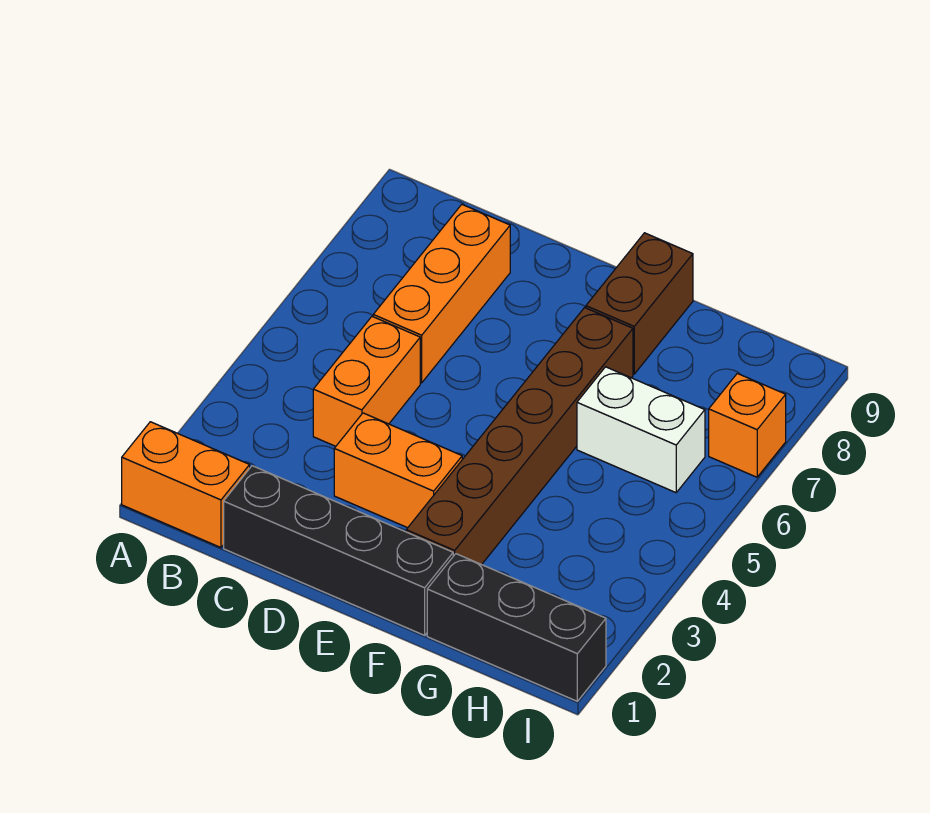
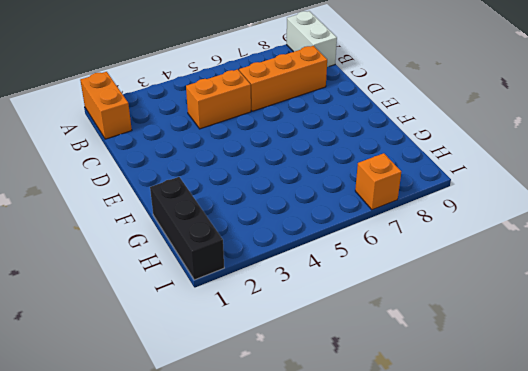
white 1x2 brick [287,11,337,67] -> white 1x2 brick moved to [577,367,705,493]
none -> black 1x4 brick [224,466,453,635]
none -> orange 1x2 brick [334,413,462,528]

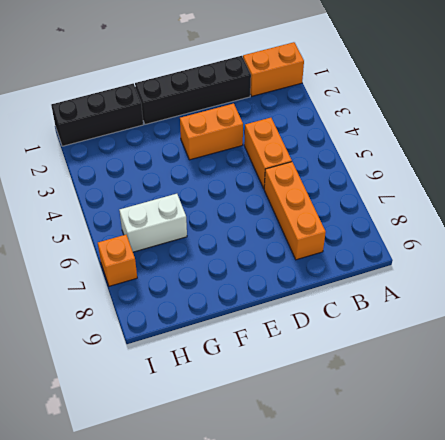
none -> brown 1x6 brick [406,308,633,565]
none -> brown 1x2 brick [586,233,693,374]

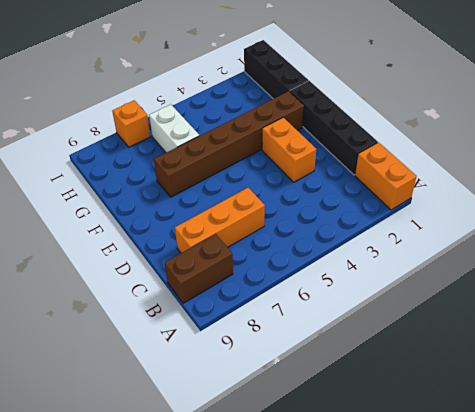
brown 1x2 brick [165,234,233,303] -> brown 1x2 brick moved to [586,233,693,374]
none -> orange 1x2 brick [313,317,420,446]

